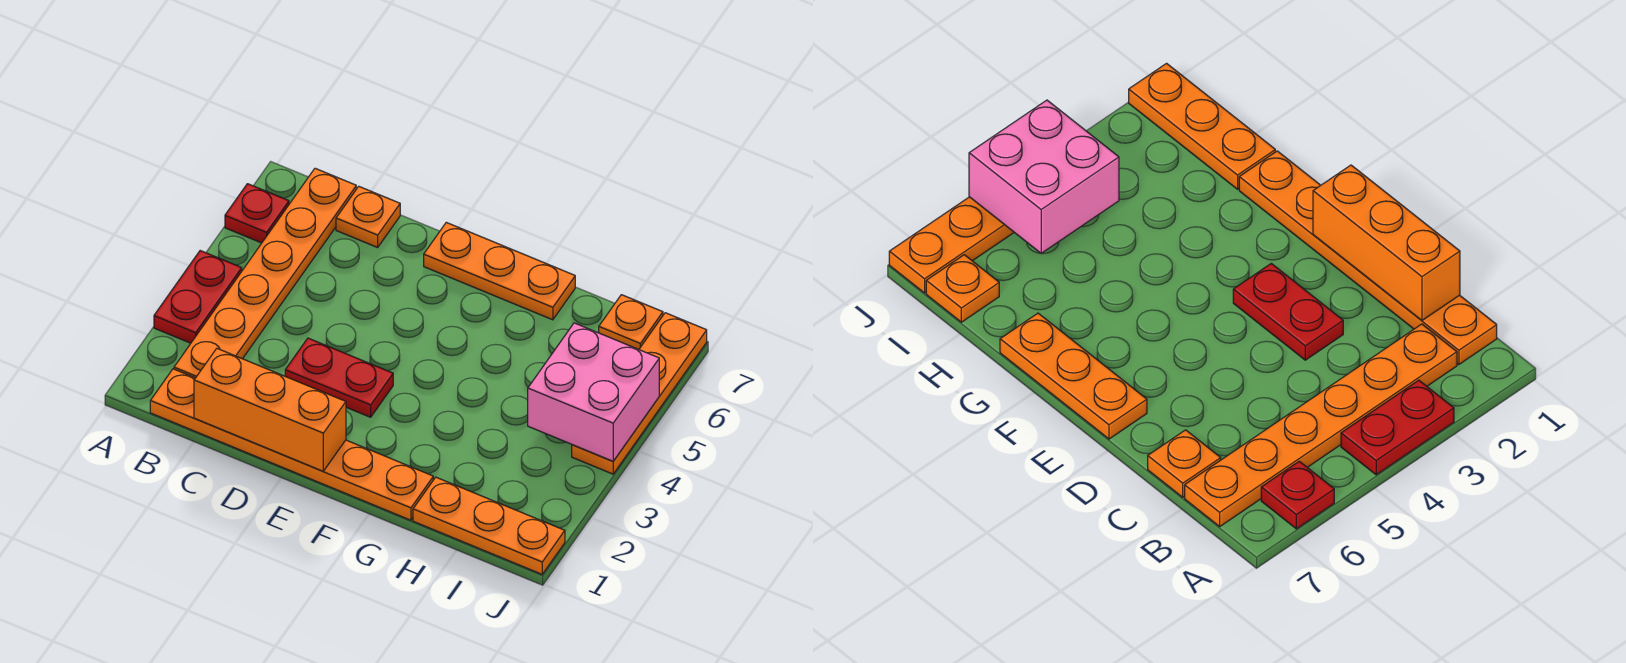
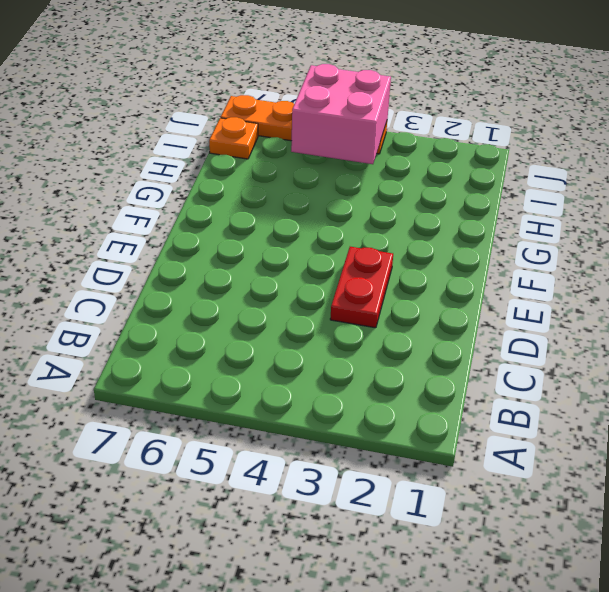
none -> red 1x2 plate [154,251,242,343]
none -> red 1x1 plate [225,184,289,243]
none -> orange 1x6 plate [150,369,433,520]

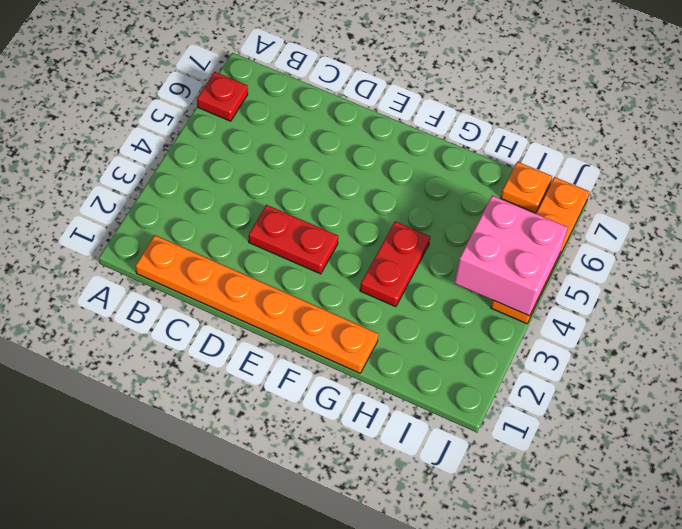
red 1x2 plate [360,222,430,307] -> red 1x2 plate moved to [154,251,242,343]
none -> orange 1x6 plate [174,168,356,378]
none -> orange 1x1 plate [336,186,400,247]
none -> orange 1x3 plate [424,222,575,320]

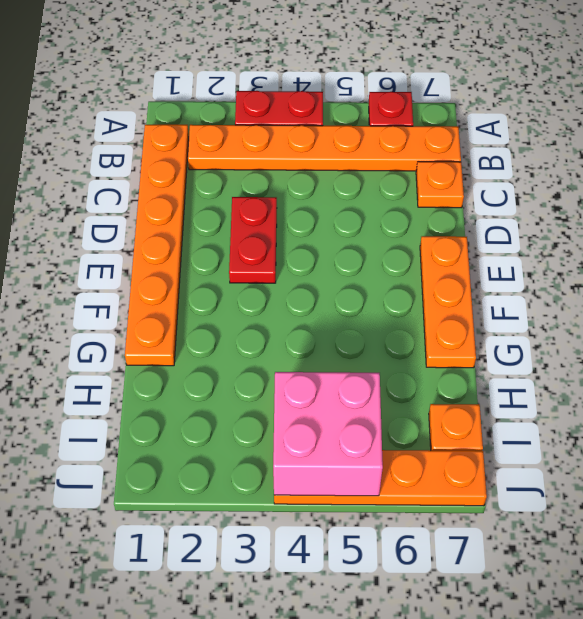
none -> orange 1x3 plate [413,477,565,574]
none -> orange 1x3 brick [194,349,346,471]

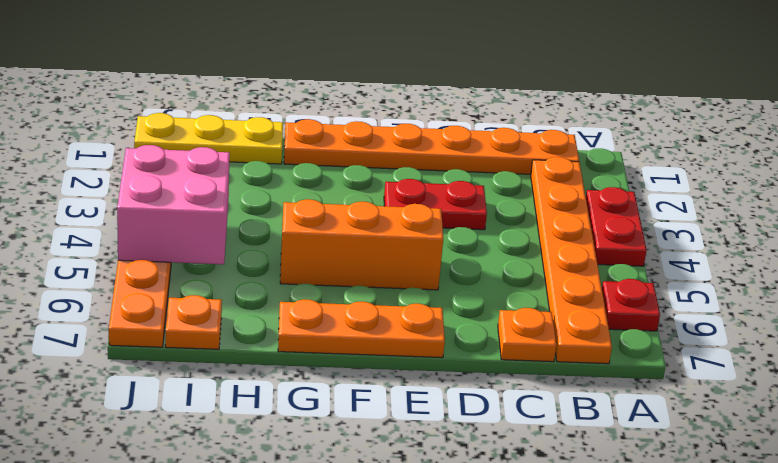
orange 1x3 brick [280,199,443,290] -> orange 1x3 brick moved to [194,349,346,471]
yellow 1x3 plate [134,113,283,164] -> orange 1x3 plate [413,477,565,574]

